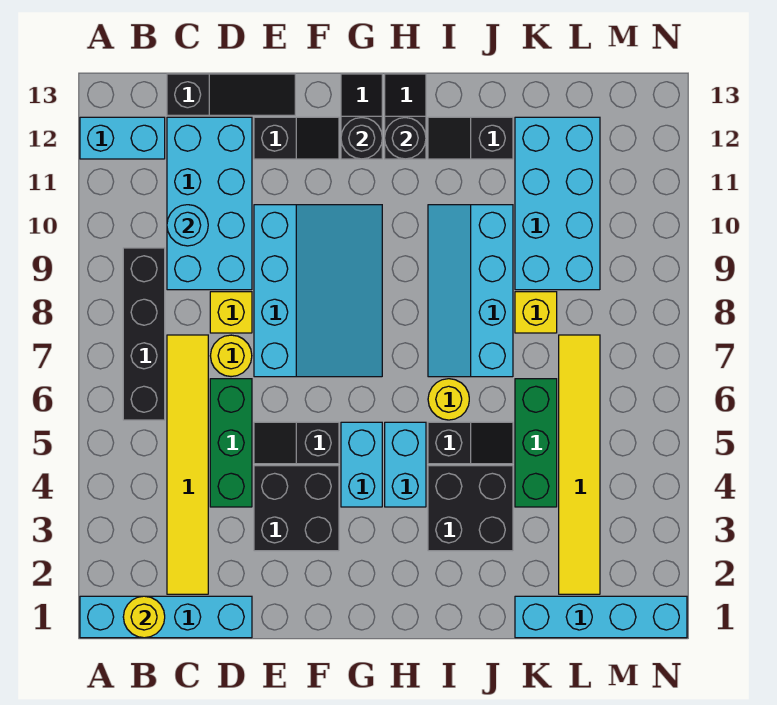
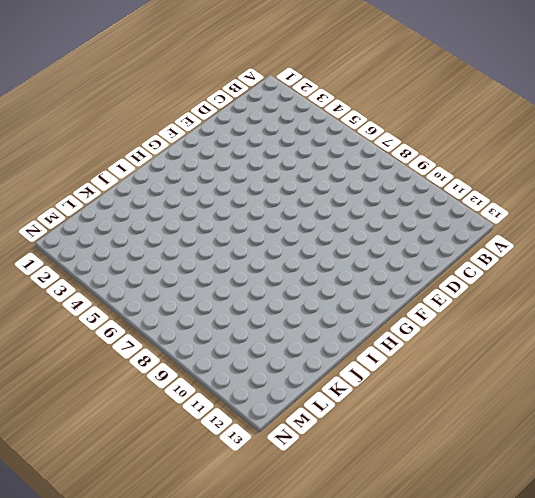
none -> cyan 1x4 brick [80,596,252,638]
none -> cyan 1x2 brick [80,117,165,159]
none -> black 1x4 brick [123,248,165,420]
none -> yellow 1x6 tile [167,335,208,594]

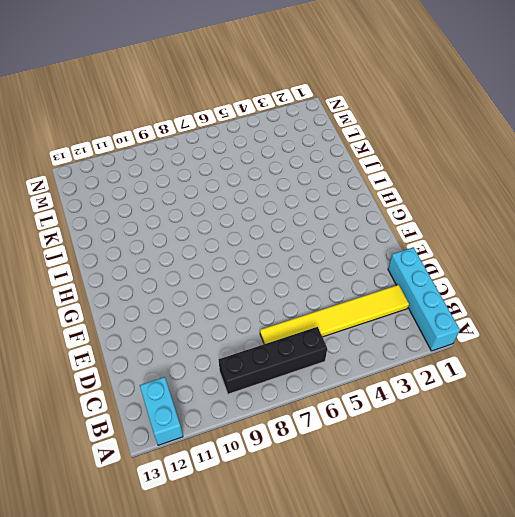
none -> cyan 2x4 brick [167,117,252,290]
none -> black 1x3 slope [167,74,295,115]
none -> green 1x3 brick [210,379,252,507]
none -> yellow 1x1 round brick [210,335,252,377]

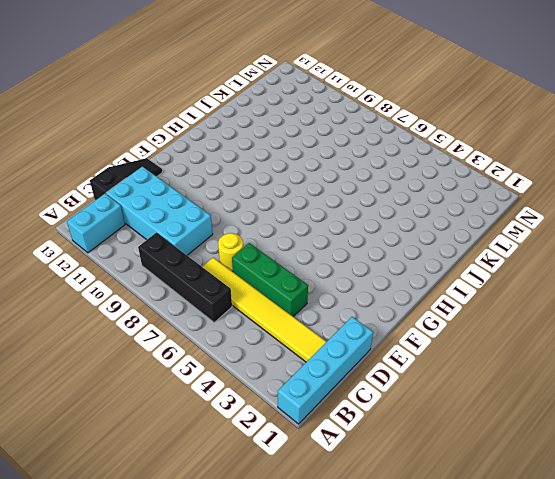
none -> yellow 1x1 brick [210,292,252,333]
none -> black 2x2 brick [254,466,339,551]
none -> black 1x2 slope [254,422,339,464]
none -> cyan 3x4 slope [254,205,382,377]

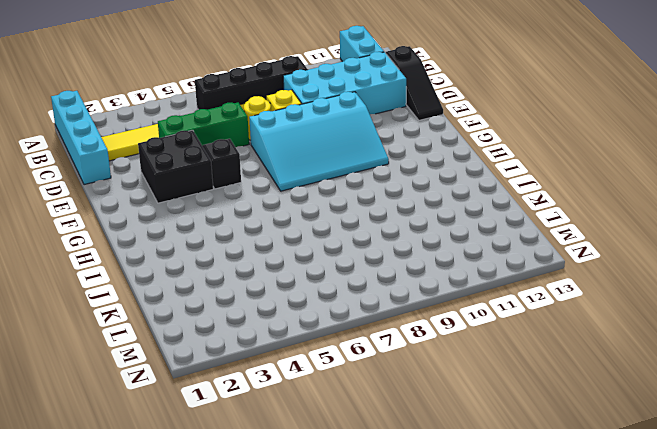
none -> black 1x2 slope [254,117,339,159]
none -> cyan 1x2 brick [341,422,382,507]
none -> black 1x2 slope [341,74,382,159]
none -> cyan 1x2 brick [385,422,426,507]

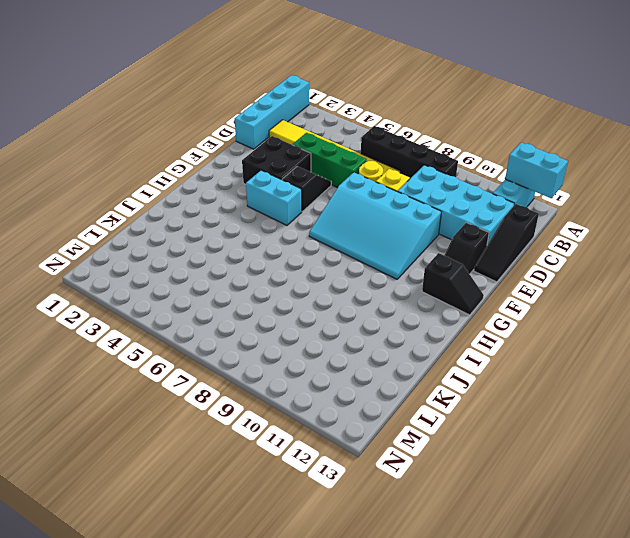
cyan 1x2 brick [505,142,568,198] -> cyan 1x2 brick moved to [385,422,426,507]
none -> black 1x2 slope [385,74,426,159]
none -> black 2x2 brick [428,466,513,551]
none -> black 1x2 slope [428,422,513,464]
none -> yellow 1x1 round brick [428,379,469,420]

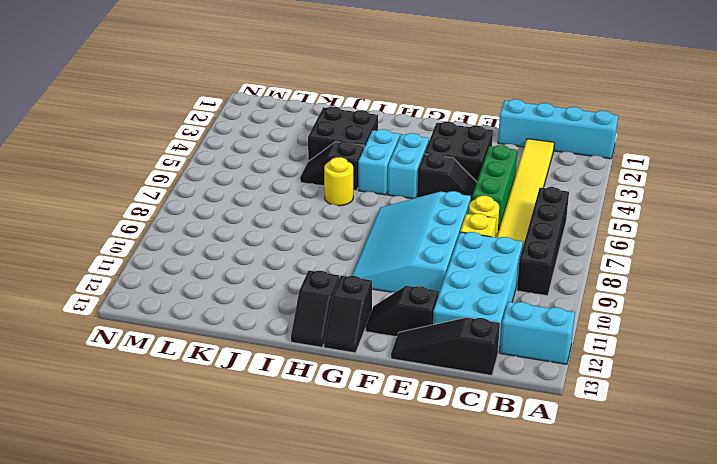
none -> cyan 2x4 slope [428,205,513,377]
none -> black 1x2 slope [428,117,513,159]
none -> cyan 1x4 brick [515,596,687,638]
none -> green 1x3 brick [515,379,557,507]

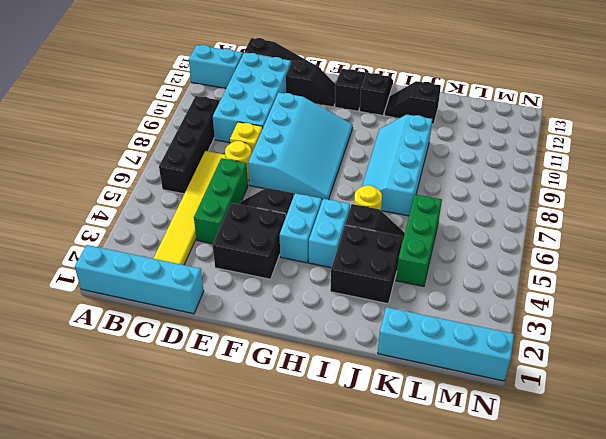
none -> yellow 1x1 brick [515,292,557,333]
none -> cyan 2x4 brick [515,117,600,290]
none -> yellow 1x6 tile [559,335,600,594]
none -> yellow 1x1 round brick [123,596,165,638]

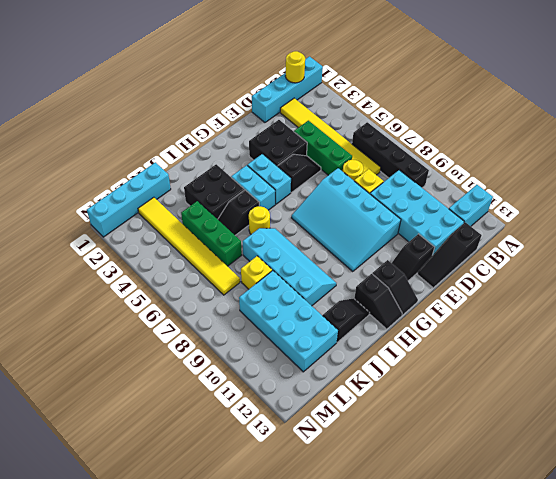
none -> cyan 1x1 round brick [167,205,208,246]
none -> black 1x1 round brick [341,118,382,159]
none -> black 1x1 round brick [385,118,426,159]

